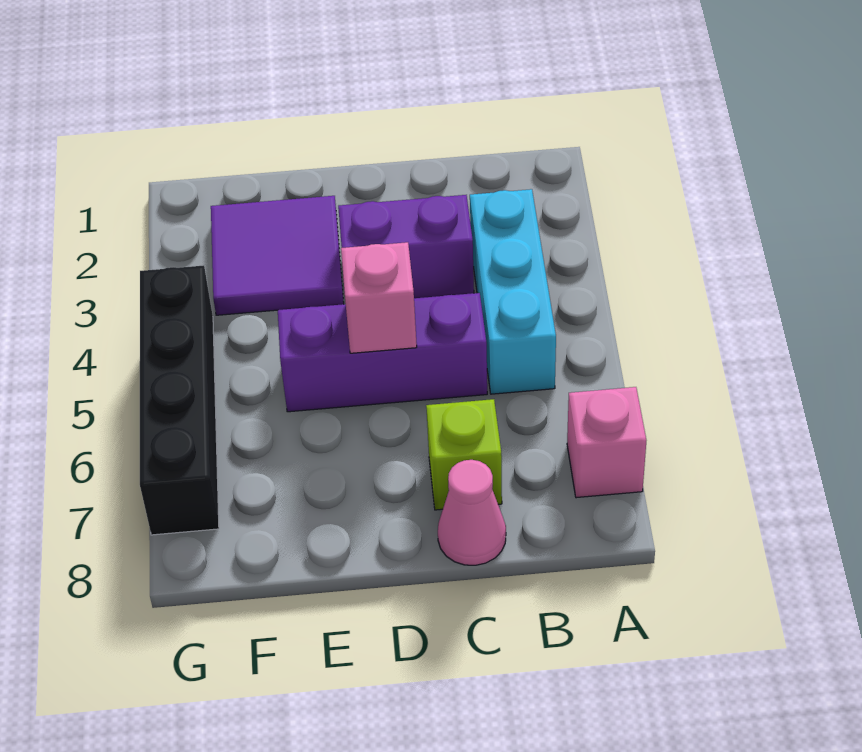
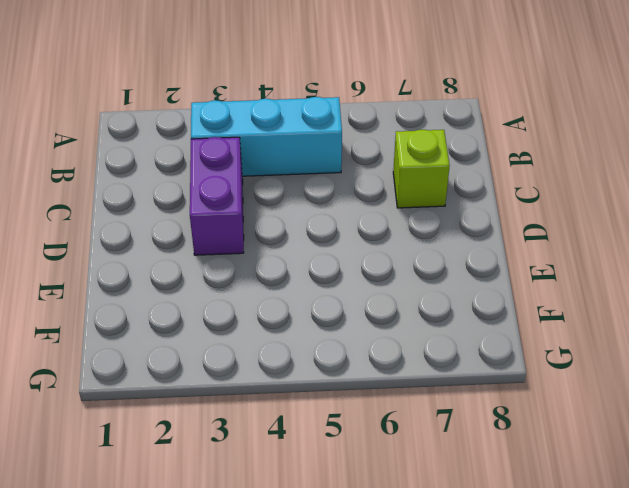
none -> pink 1x1 brick [567,387,646,498]
none -> purple 1x3 brick [278,293,487,412]

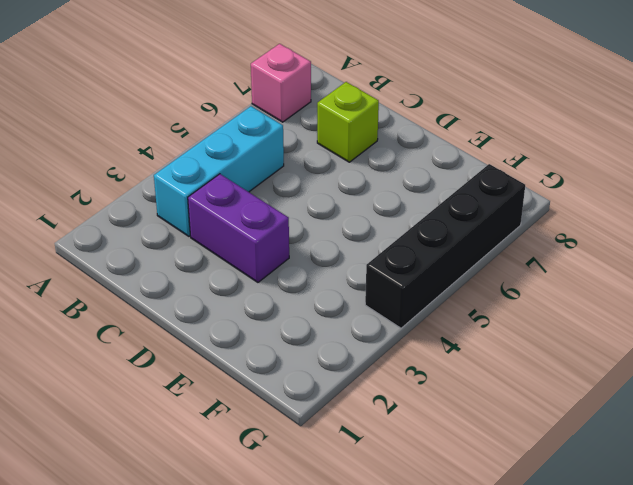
none -> purple 1x3 brick [278,293,487,412]
none -> pink 1x1 cone [438,460,506,565]

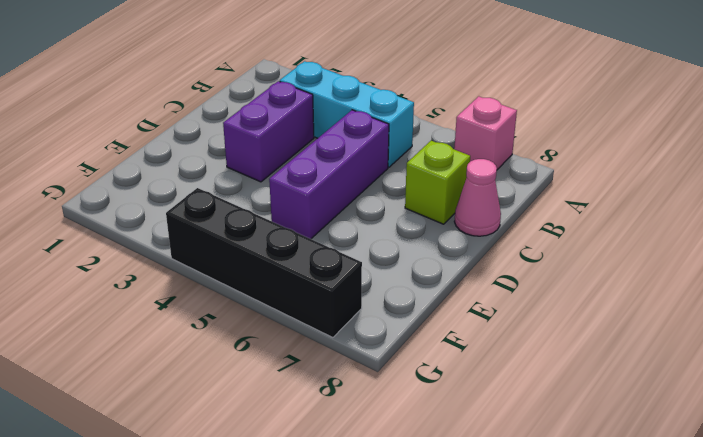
none -> purple 2x2 tile [211,196,344,315]
none -> pink 1x1 brick [341,242,417,353]

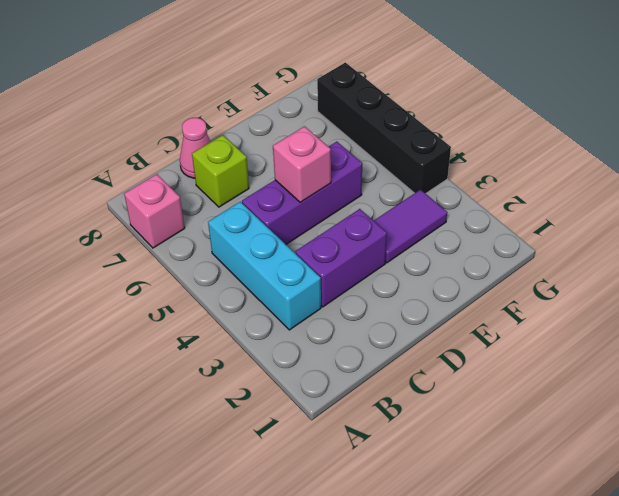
purple 1x2 tile [374,189,447,263] -> purple 2x2 tile [211,196,344,315]

